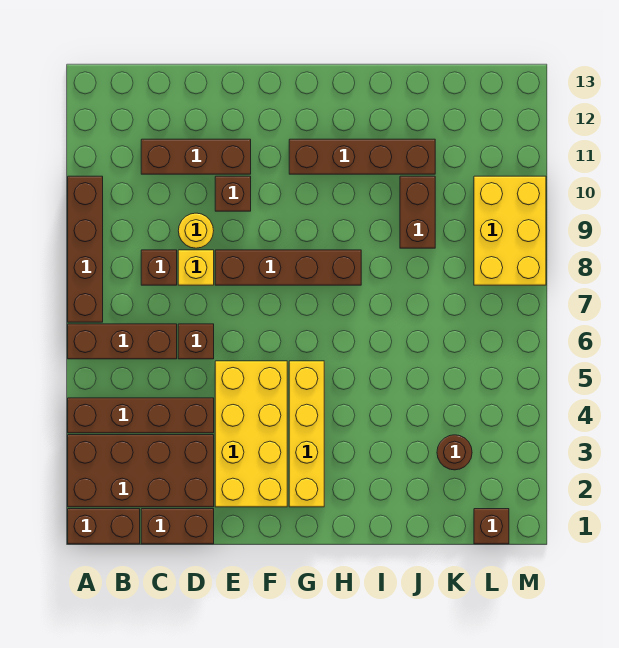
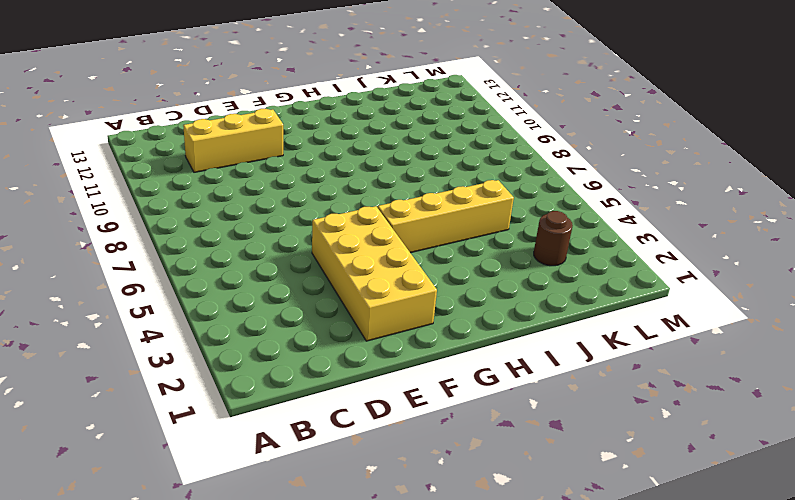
yellow 1x3 brick [183,109,283,172] -> brown 1x3 brick [141,139,251,174]
yellow 1x4 brick [378,180,514,253] -> yellow 1x4 brick turned to [289,361,324,507]
none -> brown 1x2 brick [68,509,140,544]
none -> brown 2x4 brick [68,435,214,507]
none -> brown 1x4 brick [68,398,214,433]

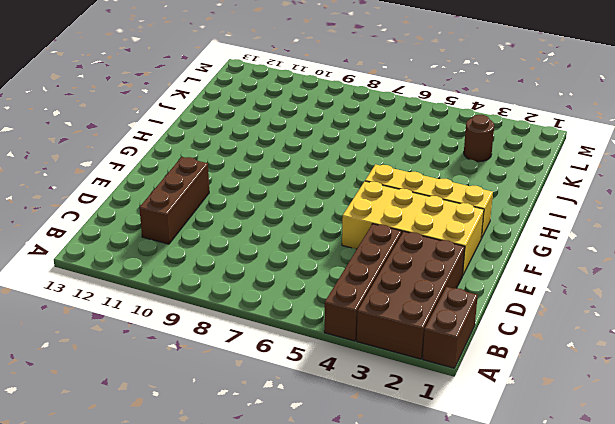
none -> brown 1x3 brick [68,324,177,359]
none -> brown 1x4 brick [68,176,103,322]
none -> brown 1x2 brick [141,509,214,544]

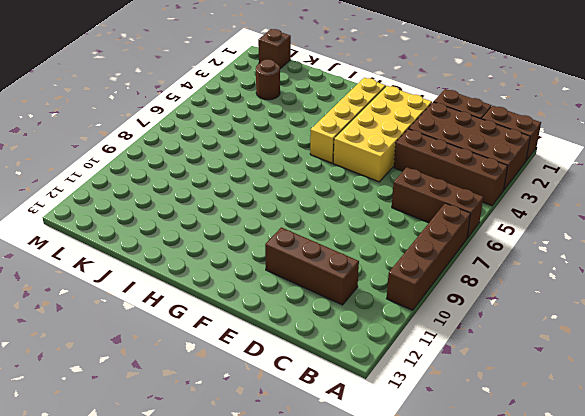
none -> brown 1x1 brick [141,250,177,285]
none -> brown 1x1 brick [178,324,214,359]
none -> yellow 1x1 brick [178,250,214,285]

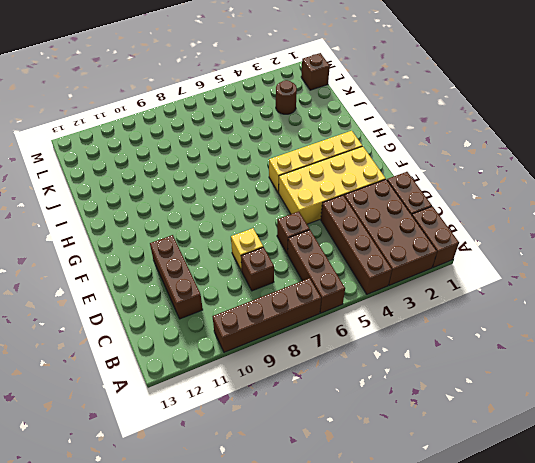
none -> yellow 1x1 round brick [178,213,214,248]
none -> brown 1x4 brick [215,250,361,285]
none -> brown 1x1 brick [215,176,251,211]

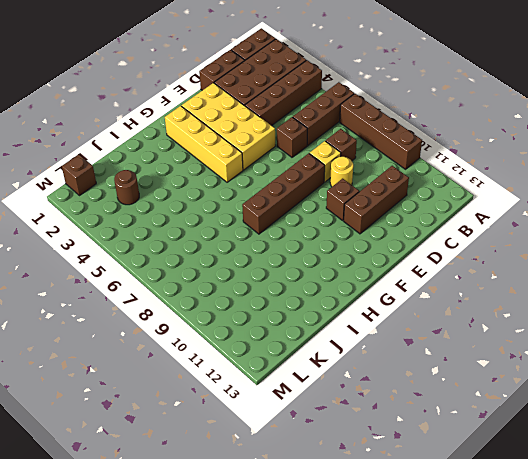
none -> brown 1x4 brick [289,139,435,174]
none -> brown 1x2 brick [400,176,435,248]
none -> yellow 2x3 brick [474,176,546,285]

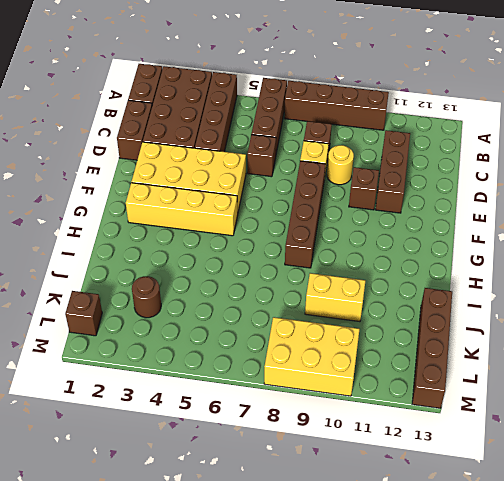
yellow 1x2 brick [305,273,365,322] -> brown 1x2 brick [400,176,435,248]
brown 1x4 brick [412,288,452,408] -> brown 1x4 brick moved to [289,139,435,174]

